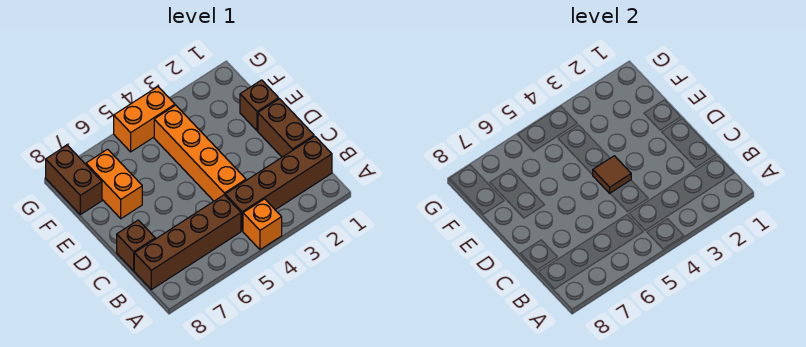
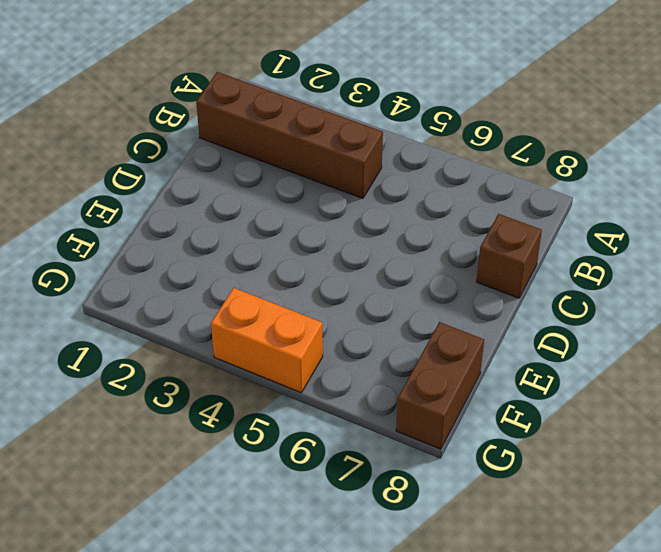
none -> orange 1x1 brick [243,199,282,250]
none -> brown 1x4 brick [134,195,241,290]

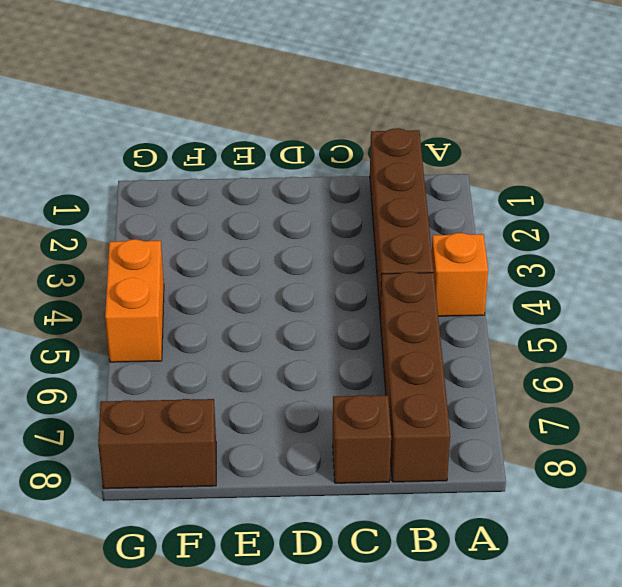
none -> brown 1x2 brick [258,99,314,157]
none -> orange 1x4 brick [154,105,246,201]

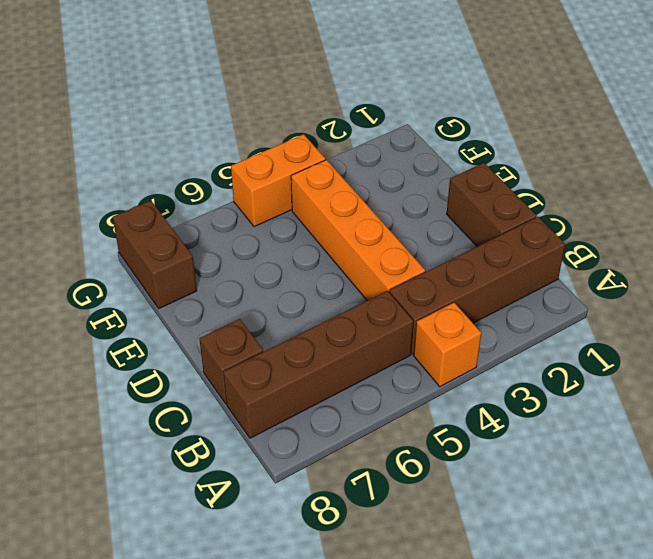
none -> brown 1x1 brick [240,80,279,131]
none -> orange 1x2 brick [86,149,142,219]

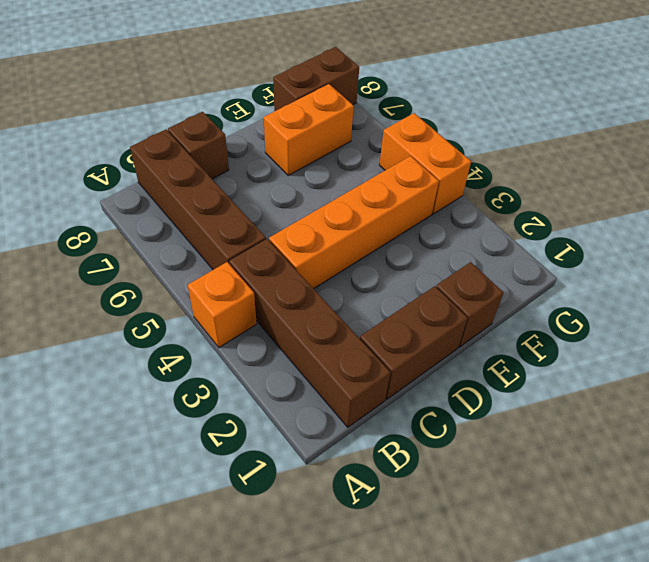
none -> brown 1x1 tile [593,156,631,193]

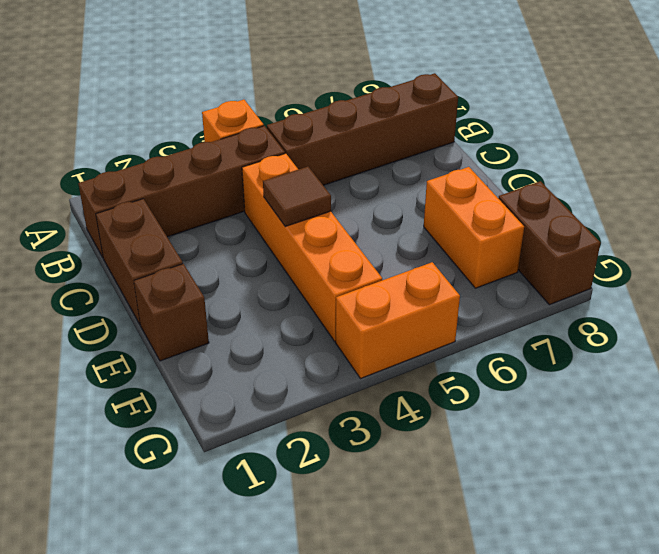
none -> brown 1x1 brick [117,220,155,271]

